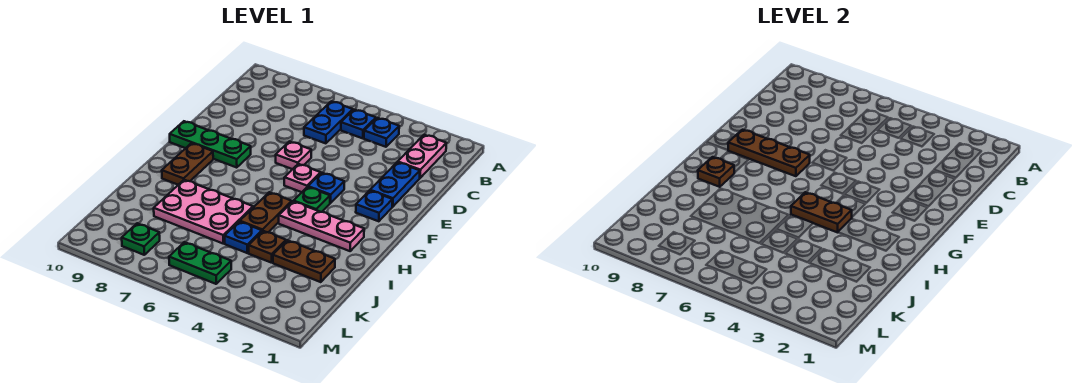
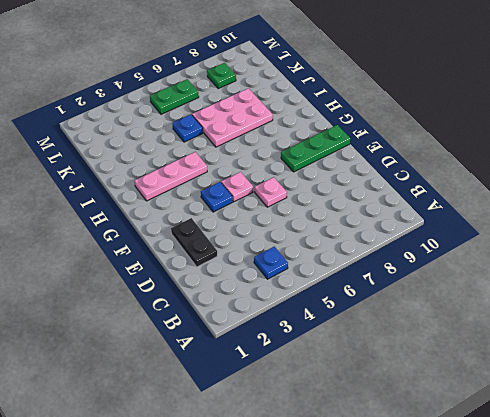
black 1x2 plate [171,218,217,267] -> blue 1x2 plate [370,162,420,207]
none -> pink 1x2 plate [398,135,446,178]
none -> blue 1x1 plate [341,110,376,138]
none -> blue 1x2 plate [304,101,353,143]

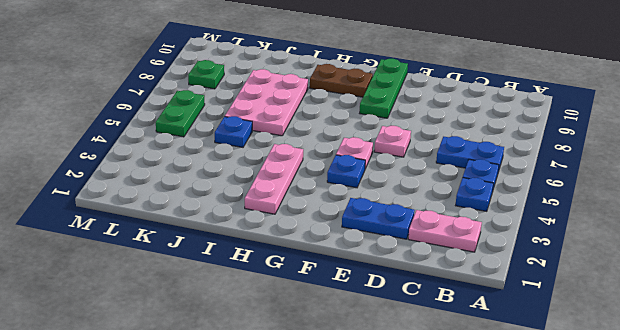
none -> blue 1x1 plate [356,190,392,221]
none -> green 1x1 plate [294,187,330,212]
none -> brown 1x2 plate [240,192,292,232]

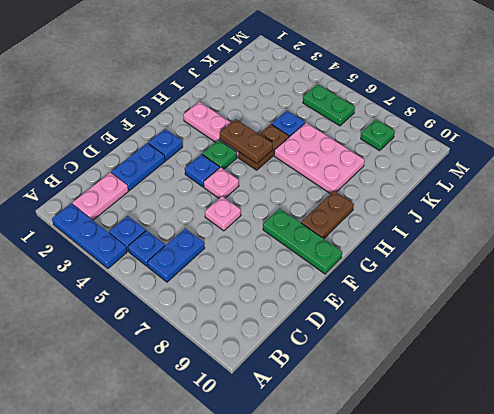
blue 1x3 plate [52,204,127,268] -> none
none -> brown 1x2 plate [273,240,335,282]
none -> brown 1x1 plate [249,231,286,263]
none -> brown 1x3 plate [728,130,810,176]

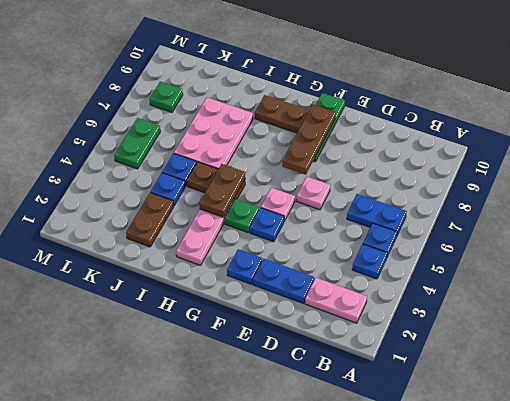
blue 1x1 plate [151,173,185,205] -> brown 1x1 plate [249,231,286,263]
none -> brown 1x1 plate [698,157,734,187]

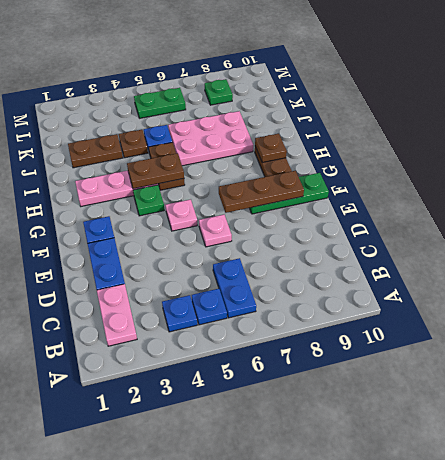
none -> blue 1x1 plate [308,173,344,203]

